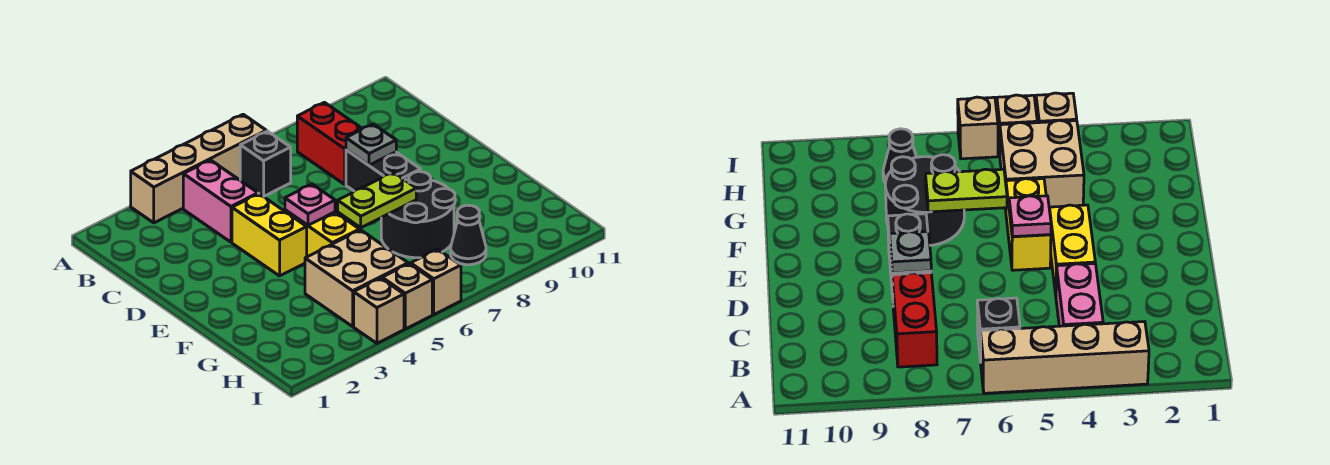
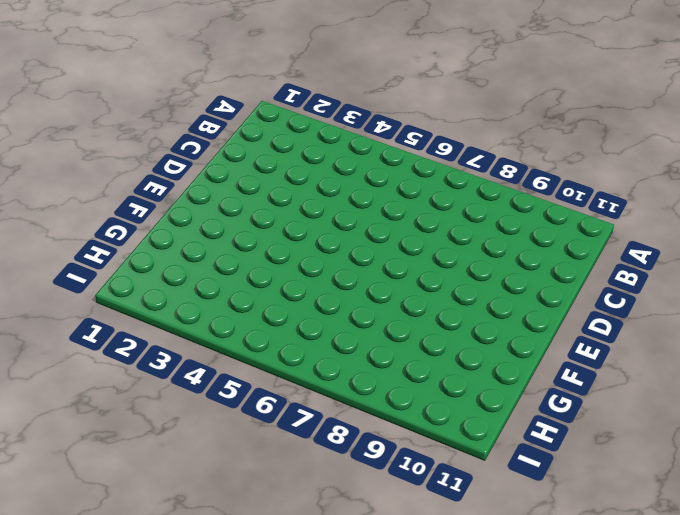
none -> tan 1x4 brick [131,114,266,223]
none -> pink 1x2 brick [183,160,258,242]
none -> black 1x1 brick [240,131,291,197]

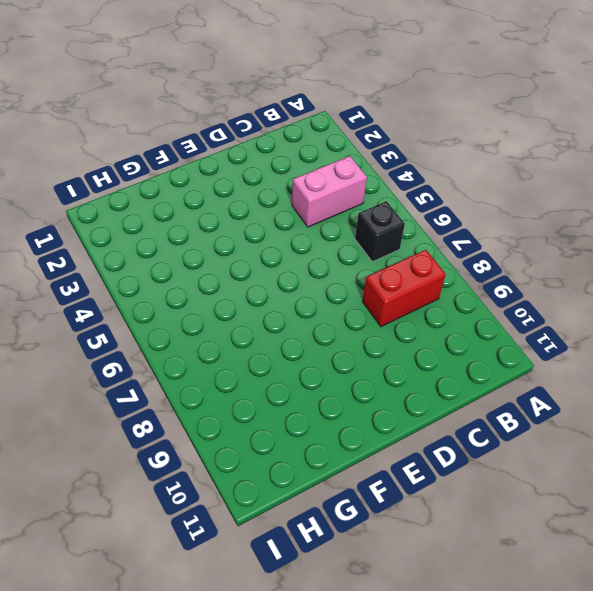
none -> tan 1x4 brick [131,114,266,223]
none -> yellow 1x2 brick [232,194,307,276]
none -> black 1x2 brick [346,150,421,191]

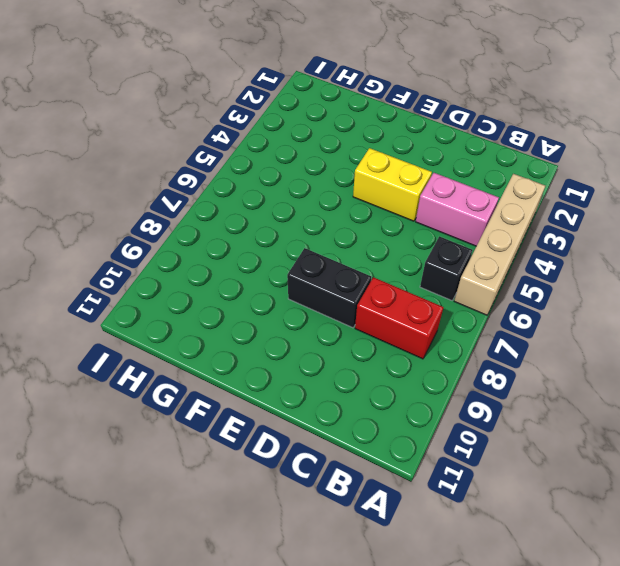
none -> yellow 1x2 brick [285,210,359,257]
none -> black 2x2 round brick [381,172,455,258]
none -> tan 2x2 brick [305,230,408,326]

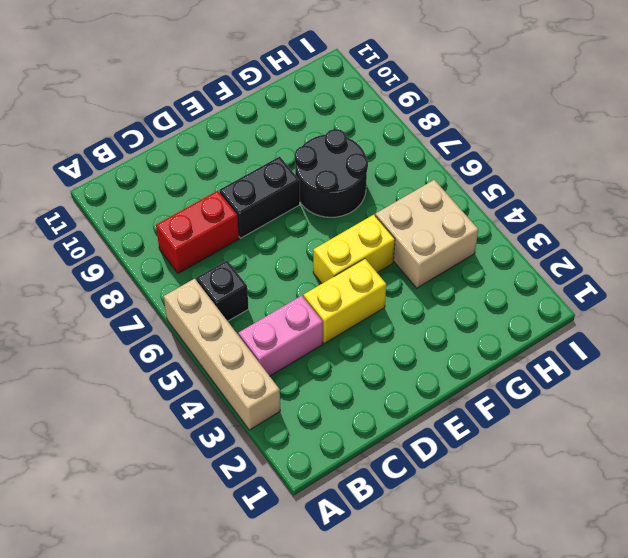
none -> black 1x1 cone [451,205,486,265]
none -> tan 1x1 brick [354,278,404,343]
none -> tan 1x1 brick [382,264,432,329]

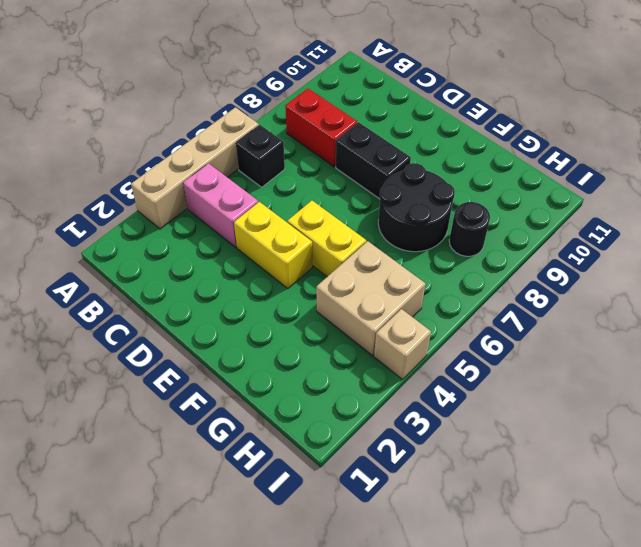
black 1x1 round brick [449,202,490,256] -> black 1x1 cone [451,205,486,265]
none -> tan 1x1 brick [382,264,432,329]
none -> tan 1x1 brick [411,249,461,314]
none -> grey 1x1 plate [346,124,396,165]

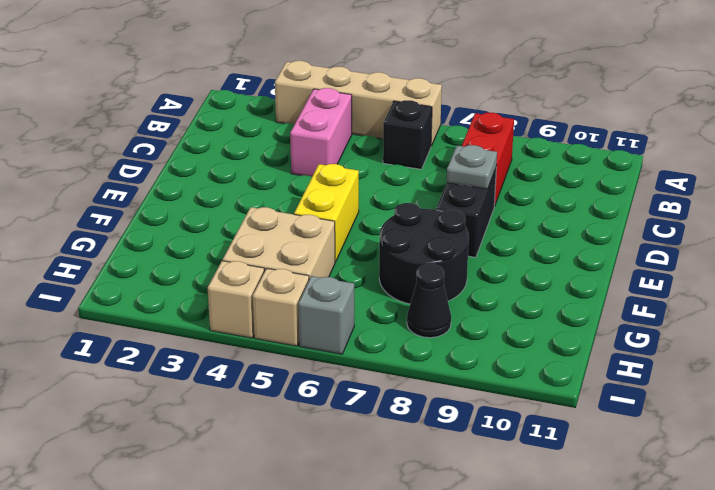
grey 1x1 brick [298,276,354,354] -> tan 1x1 brick [411,249,461,314]
none -> yellow 1x2 brick [232,194,307,276]
none -> pink 1x1 plate [285,184,335,225]
none -> lime 1x2 plate [338,172,416,228]

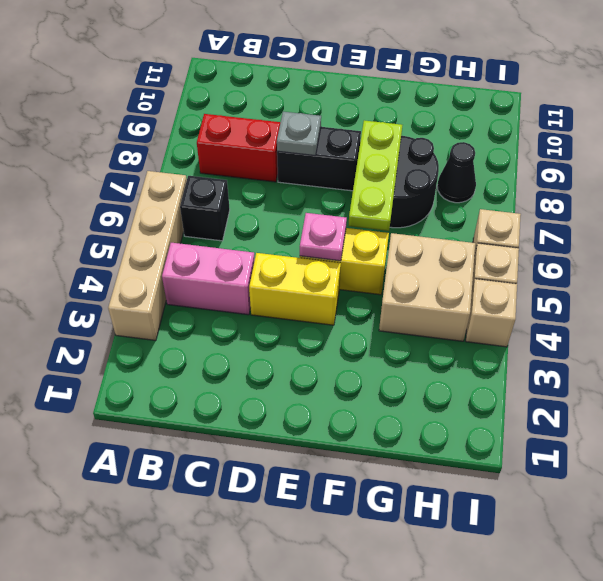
lime 1x3 plate [348,120,402,231] -> lime 1x2 plate [338,172,416,228]

